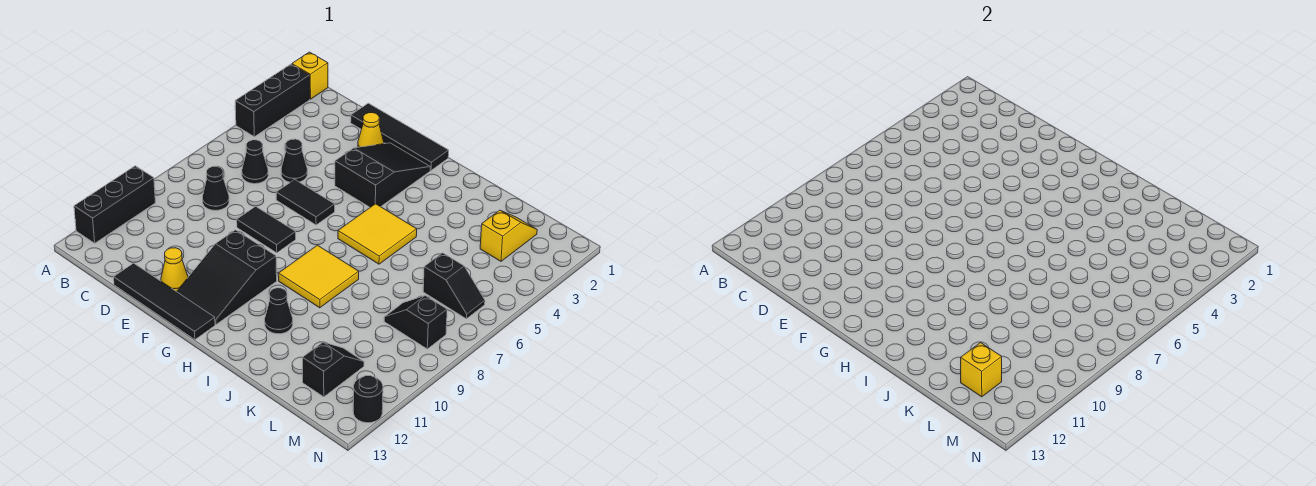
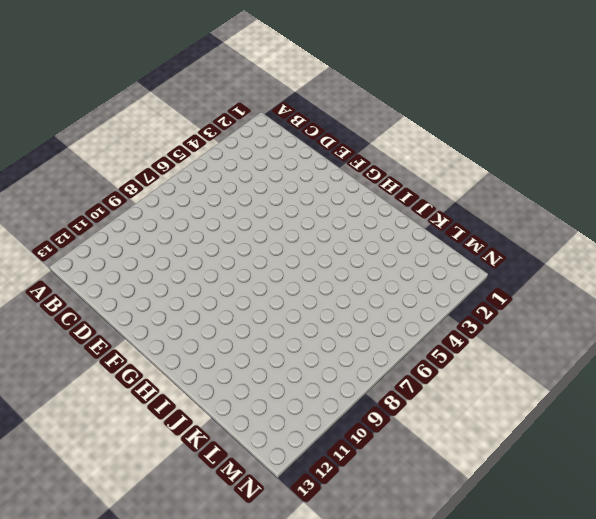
none -> yellow 1x1 brick [292,52,328,99]
none -> black 1x3 brick [235,64,310,137]
none -> black 1x3 brick [74,166,155,243]

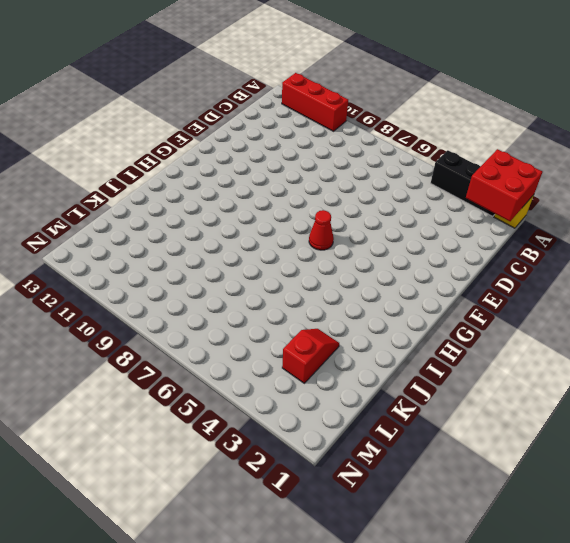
red 2x2 brick [466,149,542,221] -> none
red 1x3 brick [282,73,348,131] -> black 1x3 brick [74,166,155,243]
red 1x1 cone [309,210,334,250] -> none
red 1x2 slope [282,329,339,383] -> yellow 1x2 slope [480,210,537,261]
none -> black 1x1 cone [242,140,268,184]
none -> black 1x1 cone [203,166,229,210]
none -> black 1x4 tile [351,103,449,170]

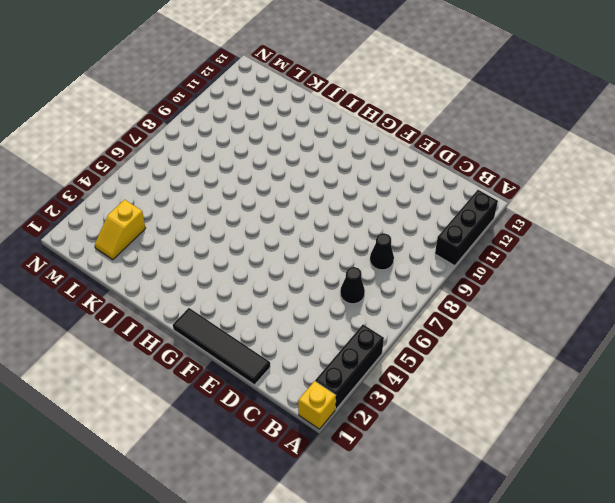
none -> black 1x1 cone [281,139,307,182]
none -> black 1x4 tile [114,263,215,340]
none -> yellow 1x1 cone [358,113,384,147]

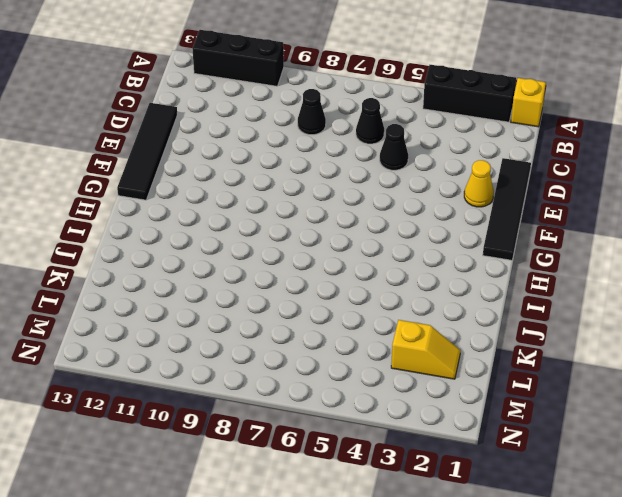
none -> black 1x2 tile [276,180,335,225]
none -> black 1x2 tile [237,206,296,253]
none -> yellow 1x1 cone [161,248,188,292]

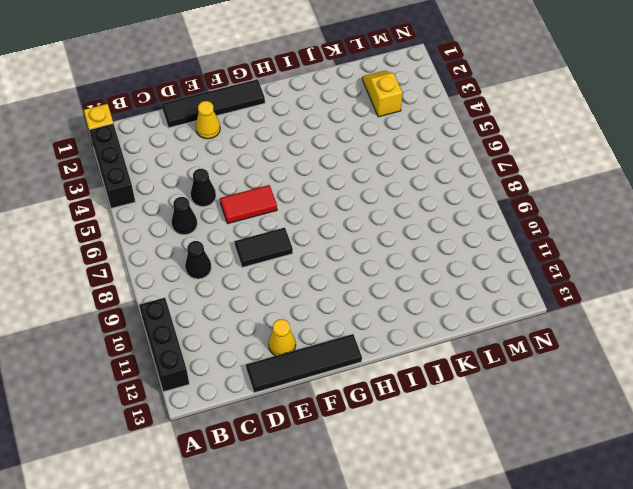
red 1x2 tile [220,185,277,224] -> black 1x2 tile [276,180,335,225]
none -> black 2x3 slope [335,143,430,207]
none -> black 2x3 slope [177,230,277,324]
none -> yellow 2x2 tile [338,204,417,264]

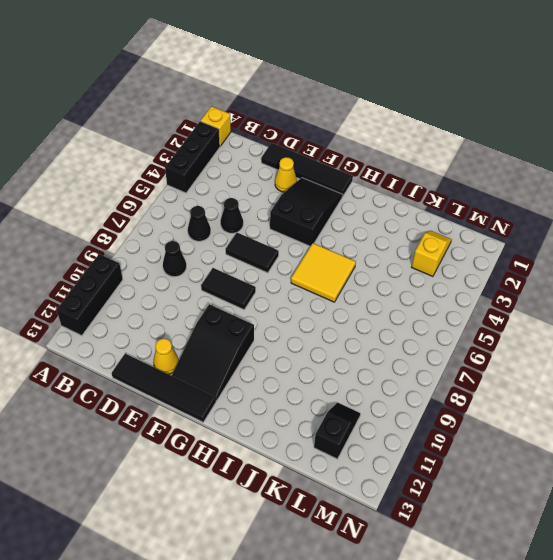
none -> yellow 2x2 tile [278,245,359,308]
none -> black 1x1 cone [265,288,293,334]
none -> black 1x2 slope [423,253,485,319]

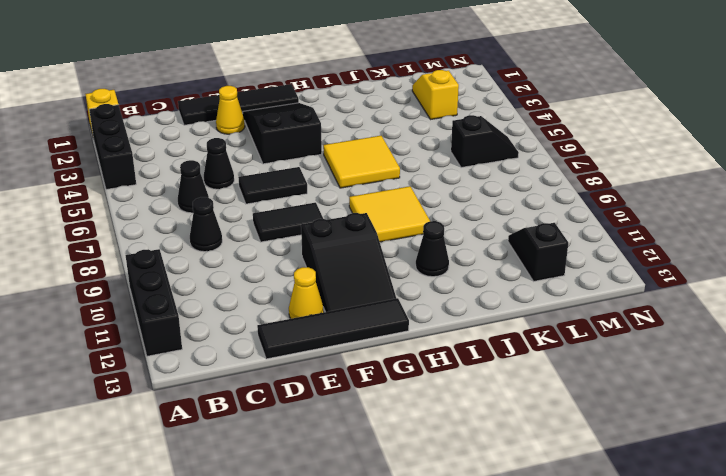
none -> black 1x2 slope [384,296,447,349]
none -> black 1x1 round brick [353,376,383,423]
none -> yellow 1x1 brick [961,343,1002,397]

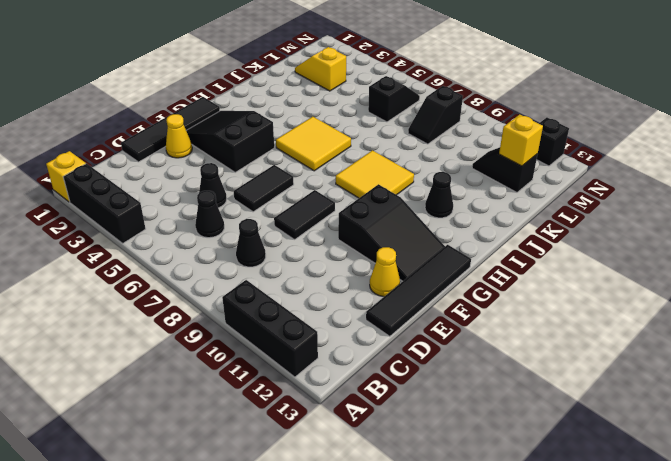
black 1x1 brick [537,118,569,166] -> black 1x1 round brick [353,376,383,423]

